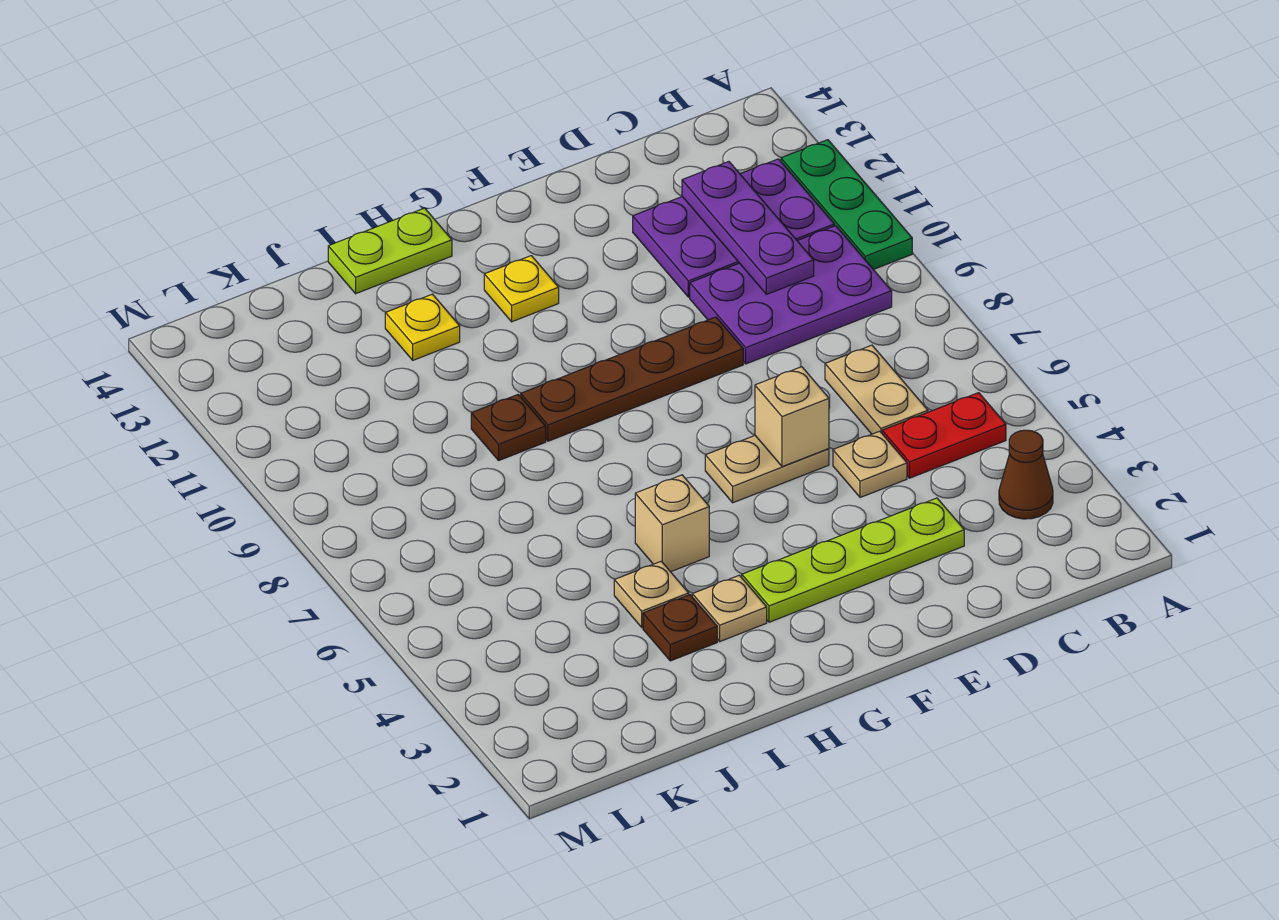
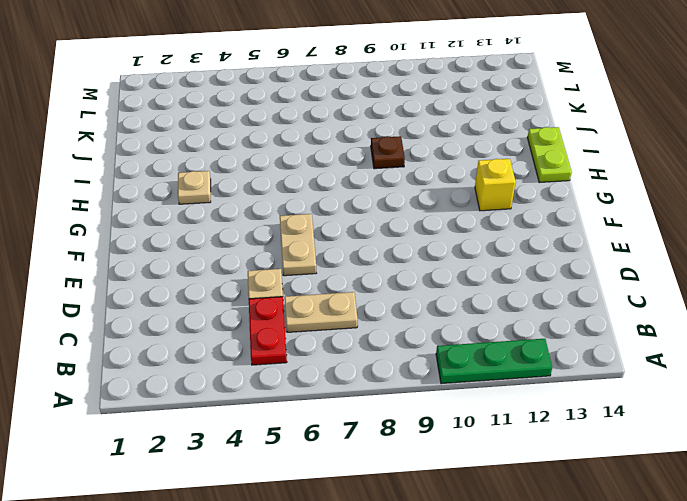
yellow 1x1 brick [475,159,516,211] -> yellow 1x1 plate [484,256,559,322]
none -> brown 1x1 cone [999,430,1053,519]
none -> purple 2x3 plate [690,226,892,364]
none -> purple 2x3 plate [633,159,834,297]

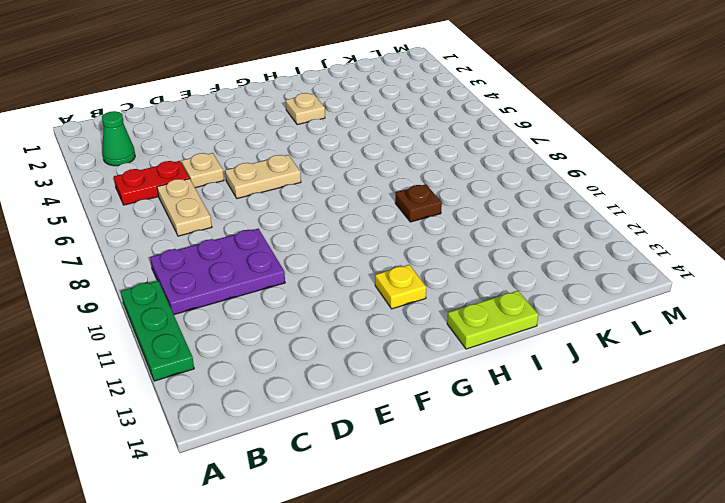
green 1x1 cone [102,111,135,166] -> brown 1x1 cone [999,430,1053,519]
none -> purple 2x3 plate [633,159,834,297]
none -> lime 1x4 plate [742,498,964,622]
none -> brown 1x4 plate [521,317,743,441]

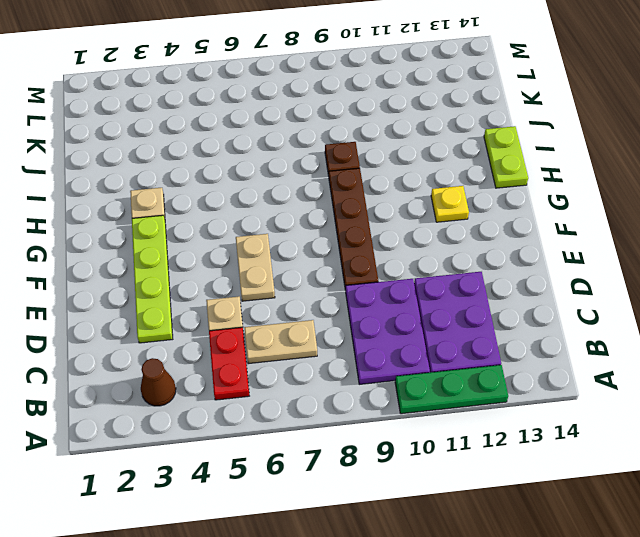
none -> tan 1x1 brick [635,475,709,572]
none -> brown 1x1 plate [643,595,717,661]
none -> tan 1x1 plate [614,561,689,627]

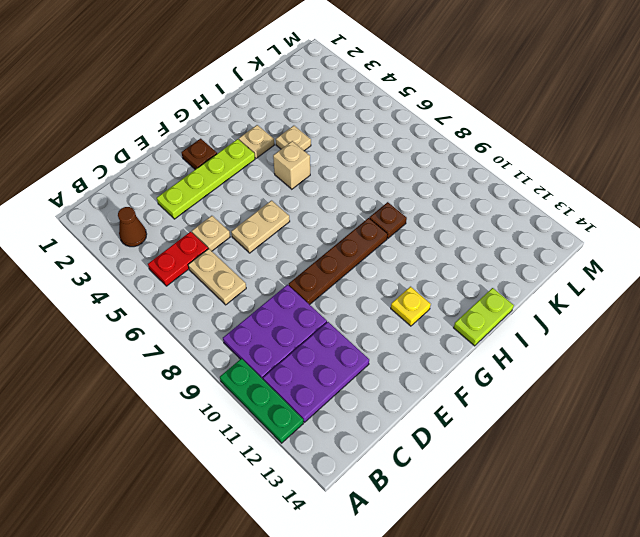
brown 1x1 plate [182,139,217,170] -> brown 1x1 plate moved to [643,595,717,661]
none -> yellow 1x1 plate [385,294,460,360]
none -> purple 1x3 plate [682,162,814,294]
none -> tan 1x1 brick [755,367,829,467]

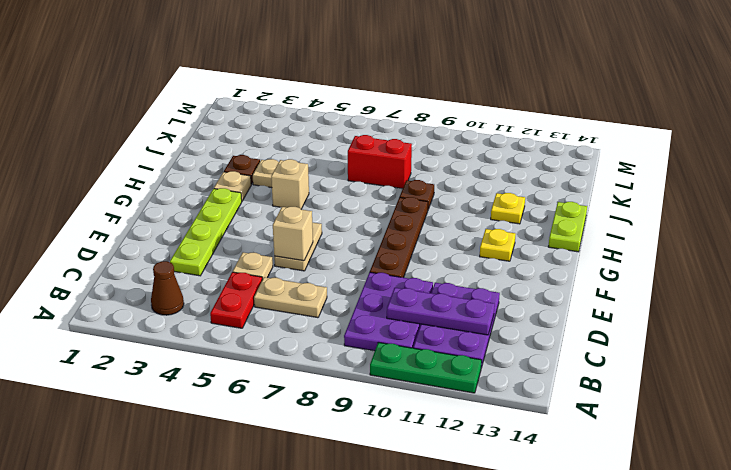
red 1x2 brick [348,135,412,189] -> none

